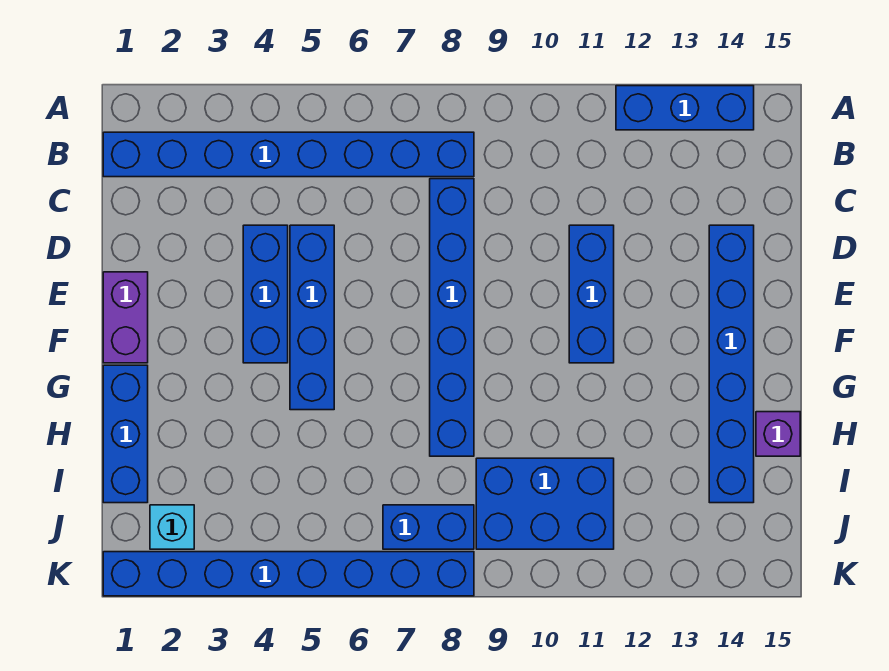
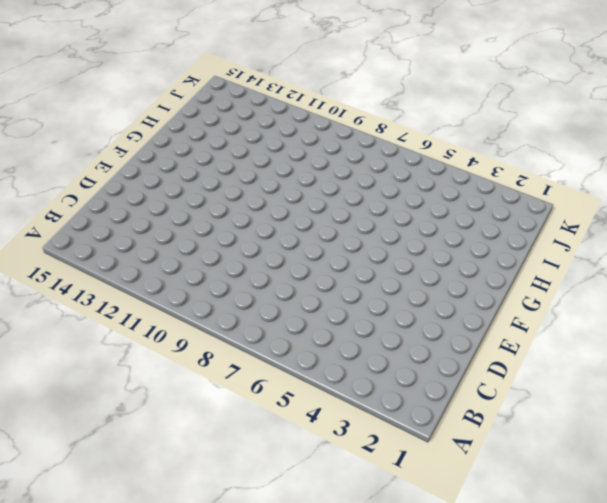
none -> blue 1x3 brick [616,86,754,130]
none -> blue 1x8 brick [103,132,474,177]
none -> blue 1x6 brick [430,179,474,456]

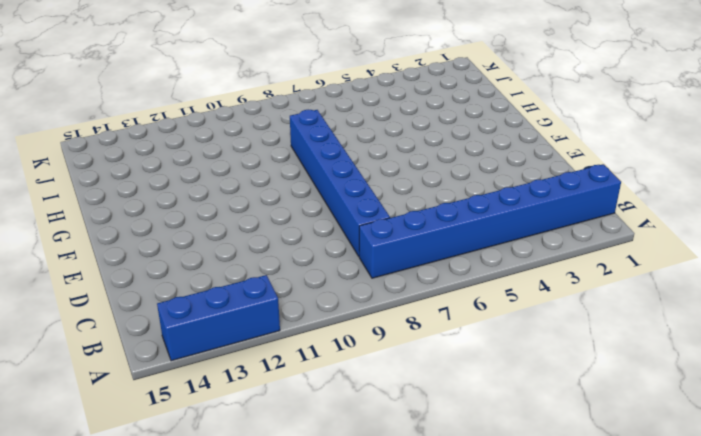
none -> blue 1x3 brick [243,225,288,363]
none -> blue 1x4 brick [290,225,334,410]
none -> blue 1x3 brick [569,225,614,363]

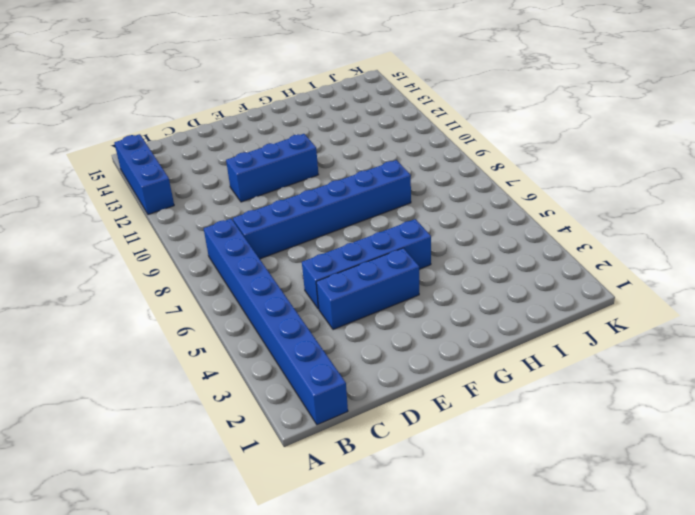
none -> blue 1x6 brick [709,225,754,503]
none -> purple 1x2 brick [103,272,148,363]
none -> blue 1x3 brick [103,365,148,503]

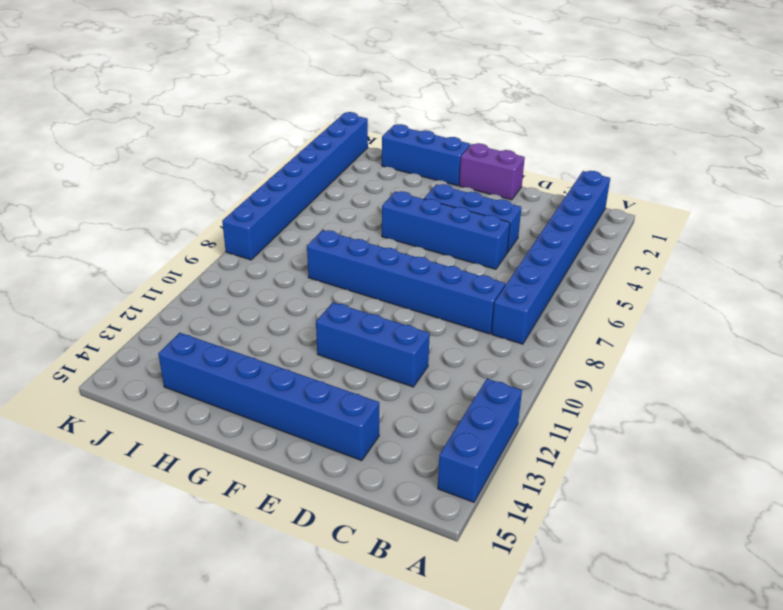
none -> purple 1x1 brick [756,412,800,456]
none -> blue 2x3 brick [476,458,614,549]
none -> cyan 1x1 brick [150,505,194,549]

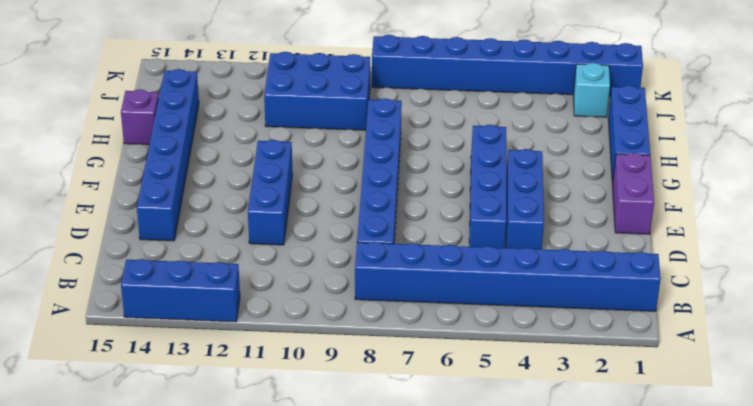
none -> blue 1x2 brick [383,505,474,549]

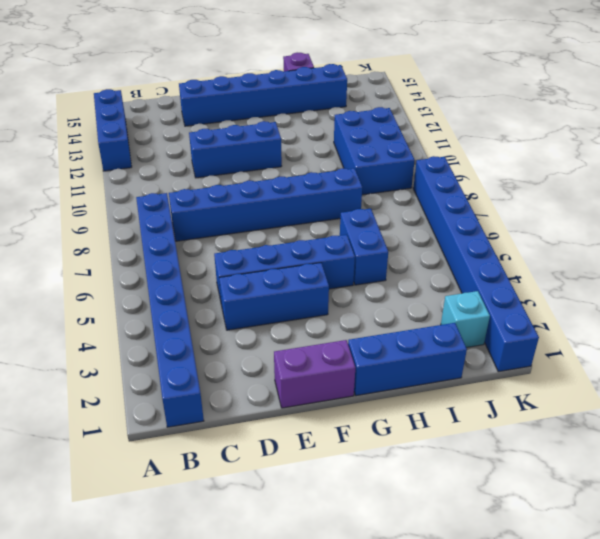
blue 1x2 brick [340,209,388,285] -> blue 1x2 brick moved to [383,505,474,549]

